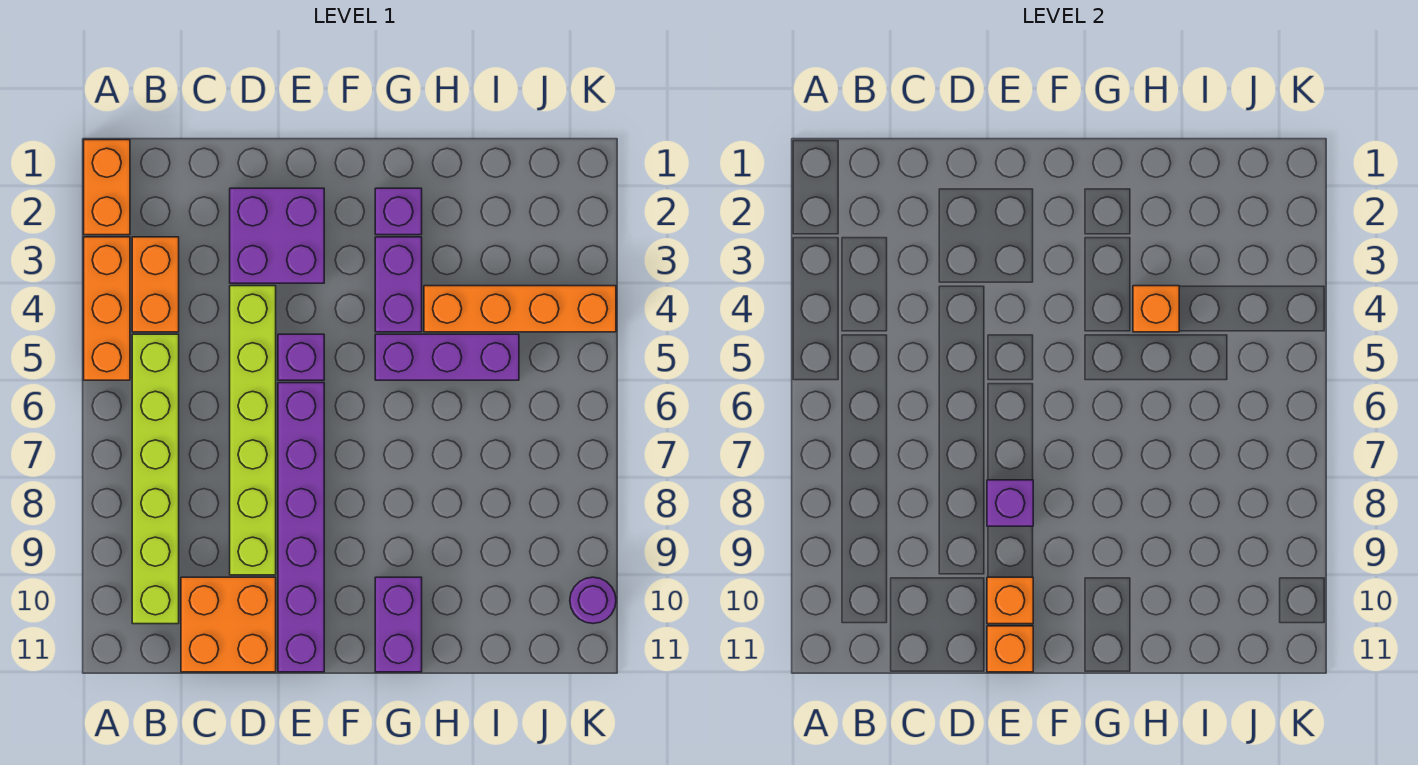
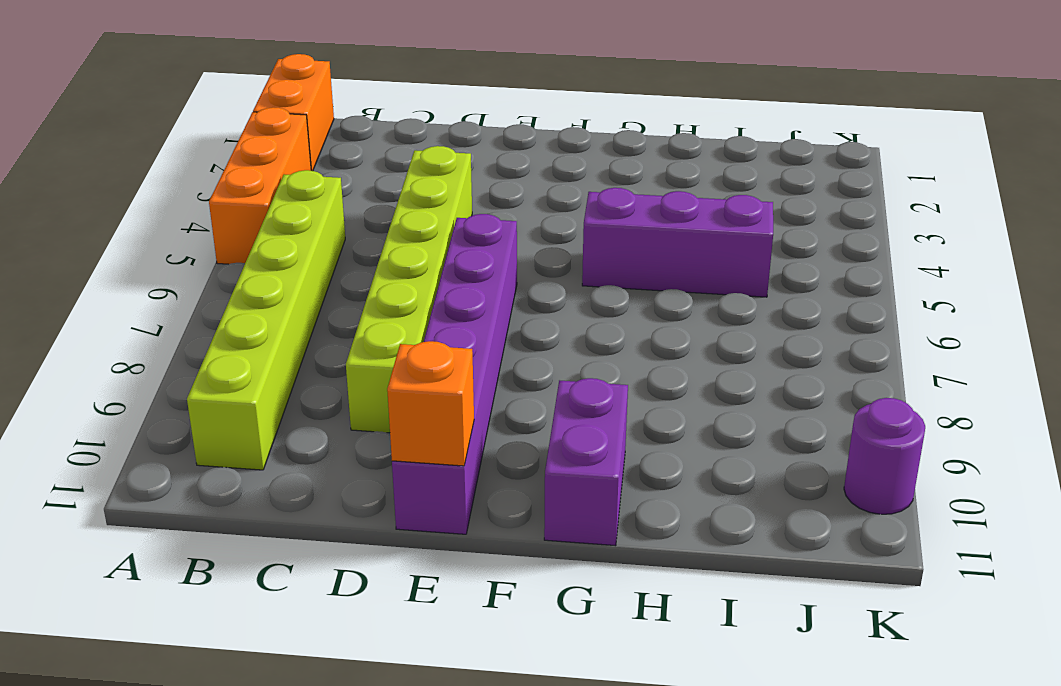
none -> orange 1x2 brick [132,237,179,332]
none -> orange 2x2 brick [181,577,276,672]
none -> purple 2x2 brick [230,188,324,283]

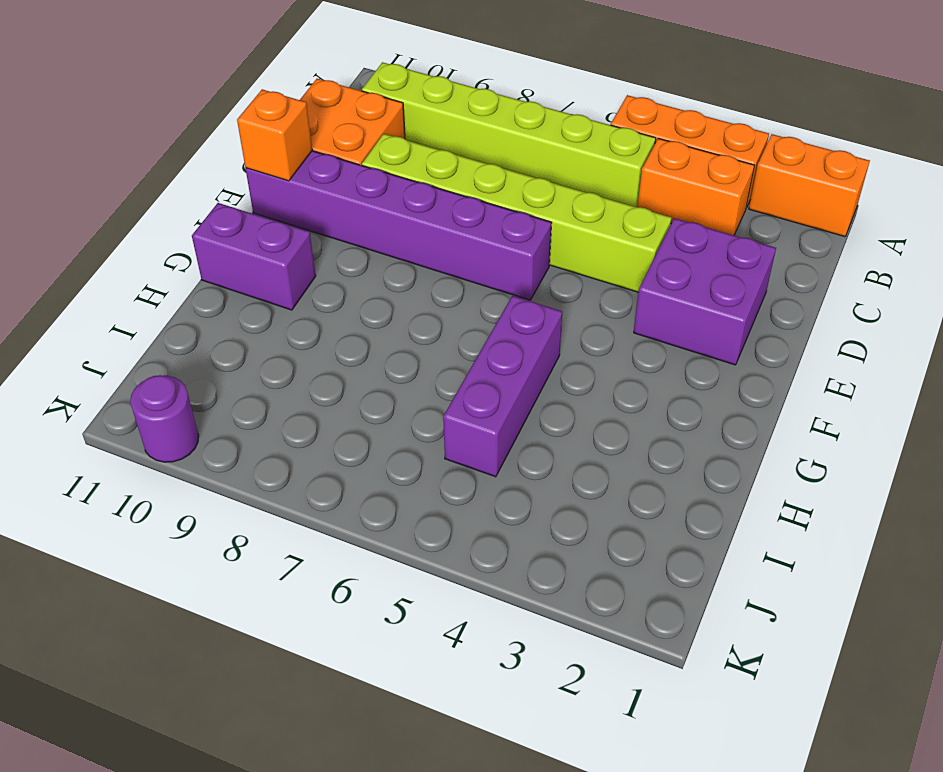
none -> purple 1x1 brick [278,334,324,380]
none -> purple 1x1 brick [375,188,422,235]
none -> purple 1x2 brick [375,237,422,332]

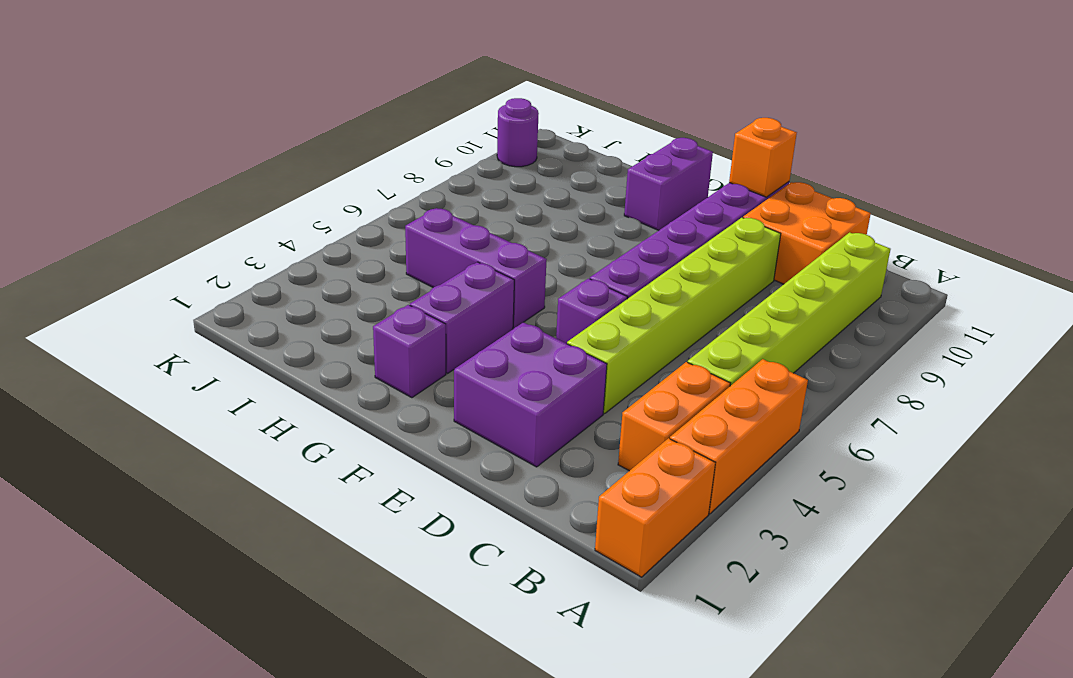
none -> orange 1x4 brick [424,286,616,332]
none -> purple 1x1 brick [987,480,1033,526]
none -> orange 1x1 brick [987,577,1033,624]

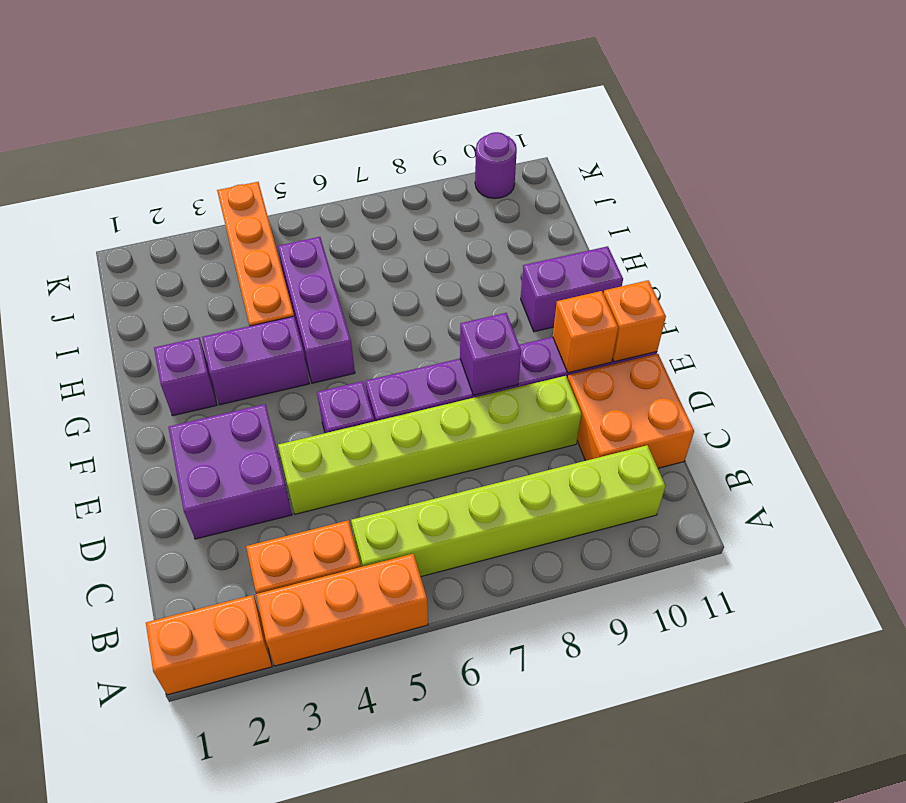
none -> orange 1x1 brick [1133,286,1179,332]

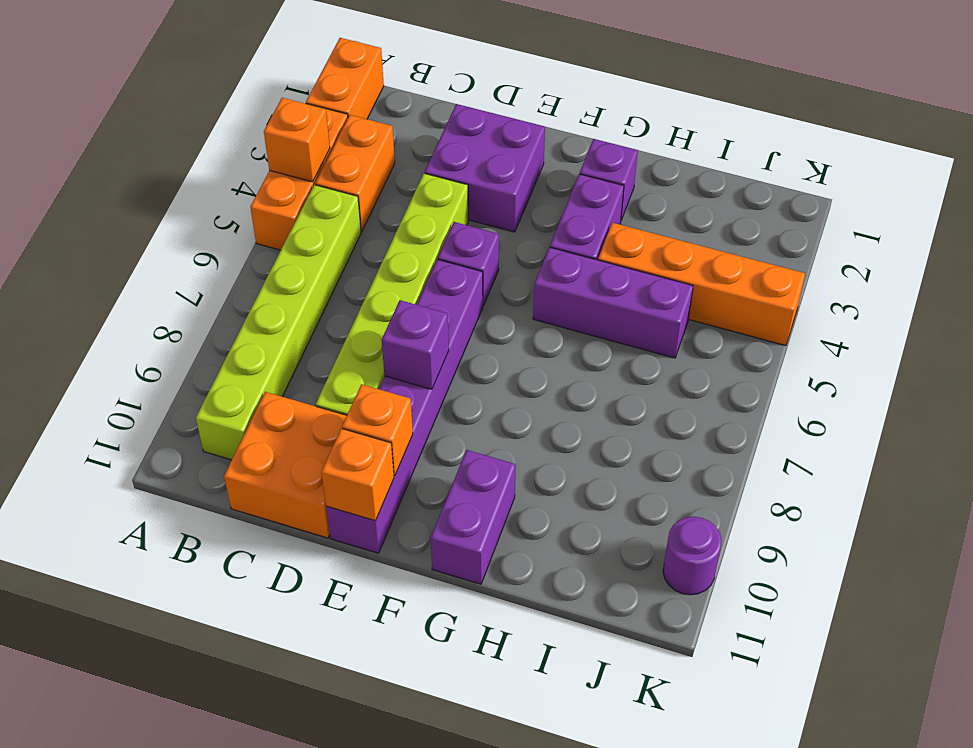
orange 1x1 brick [264,98,330,182] -> orange 1x1 brick moved to [1133,286,1179,332]

